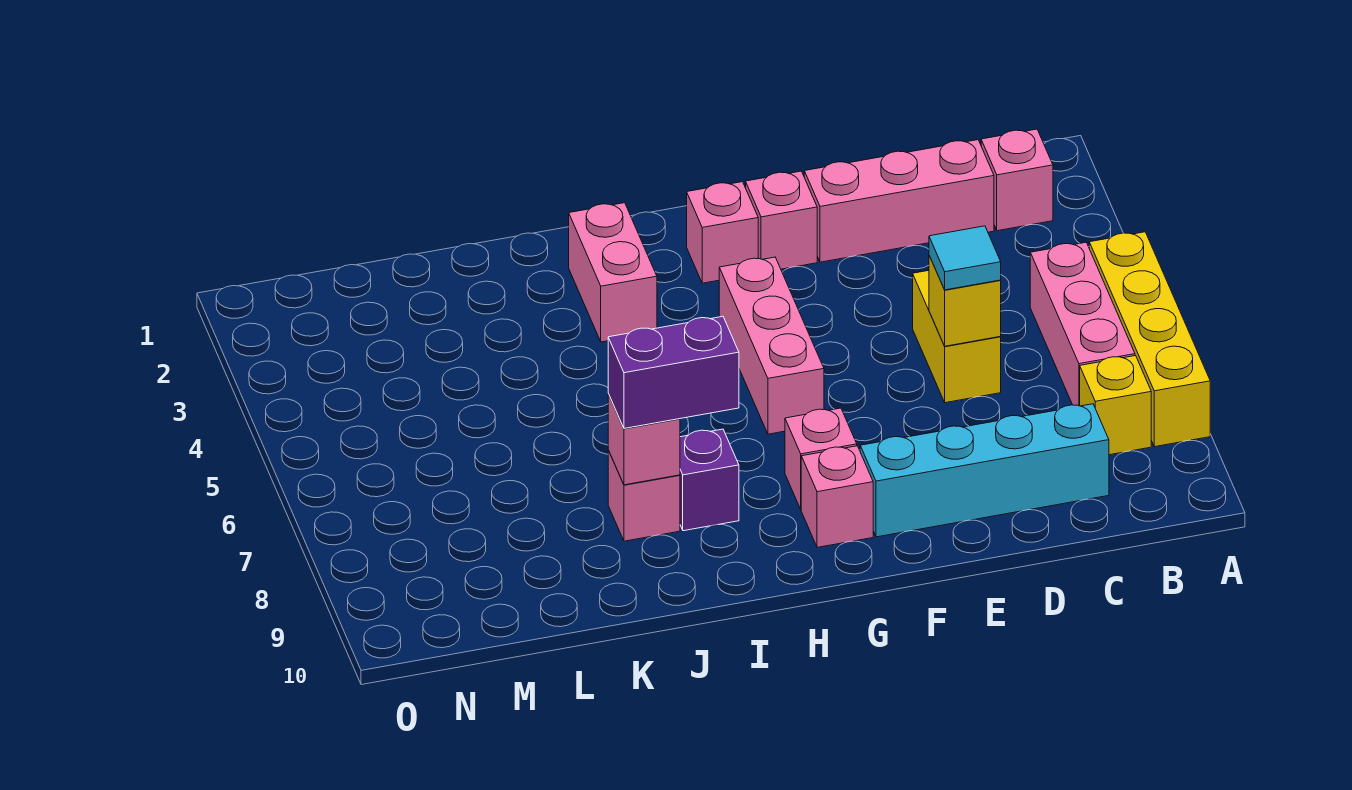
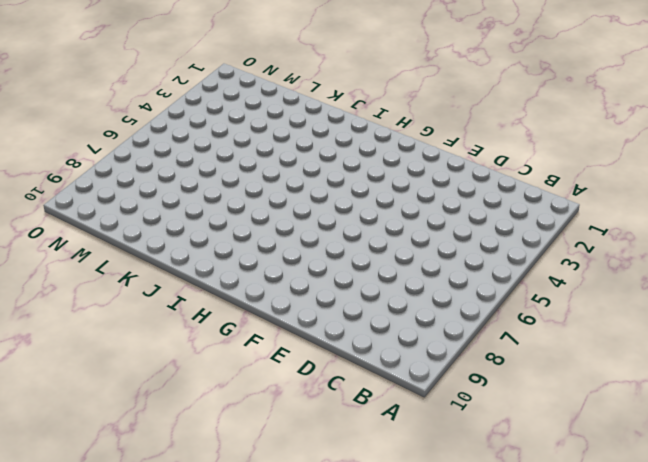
none -> yellow 1x4 brick [1089,232,1210,447]
none -> pink 1x1 brick [981,129,1053,231]
none -> pink 1x3 brick [1030,242,1135,406]

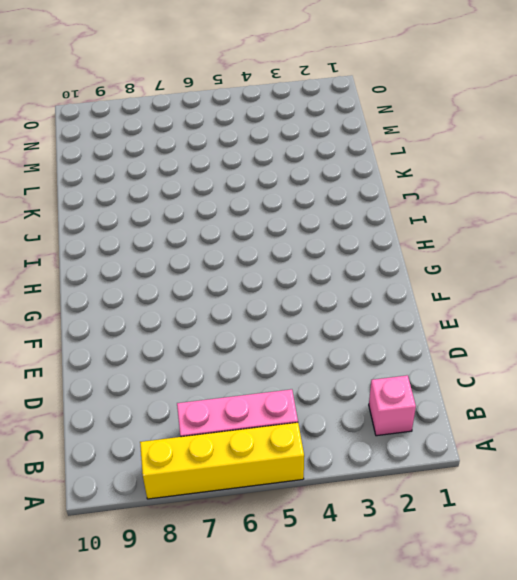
none -> yellow 1x1 brick [1080,356,1151,455]
none -> pink 1x3 brick [804,140,994,262]
none -> cyan 1x4 brick [860,404,1109,537]

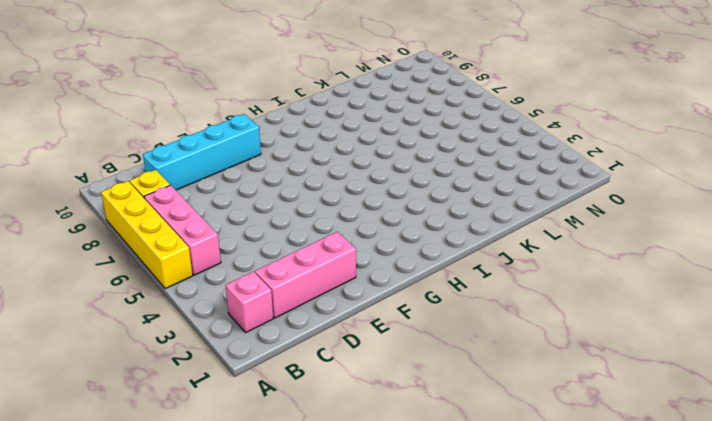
none -> yellow 1x2 brick [913,270,1001,403]
none -> pink 1x1 brick [746,171,817,269]
none -> pink 1x1 brick [687,182,758,283]

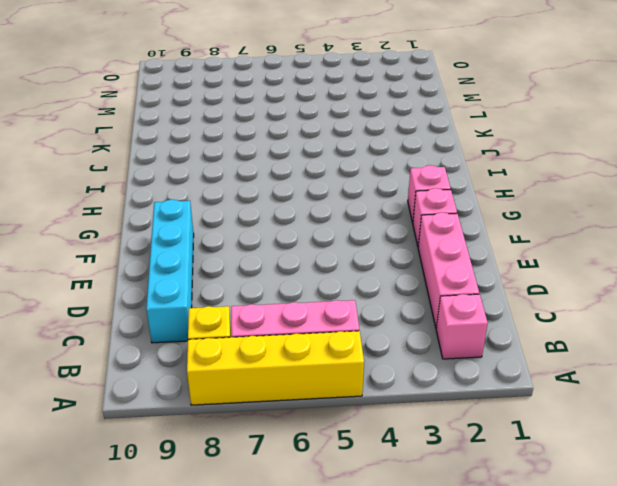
none -> yellow 1x2 brick [913,270,1001,403]
none -> pink 1x3 brick [719,257,824,434]
none -> pink 1x1 brick [785,408,857,509]

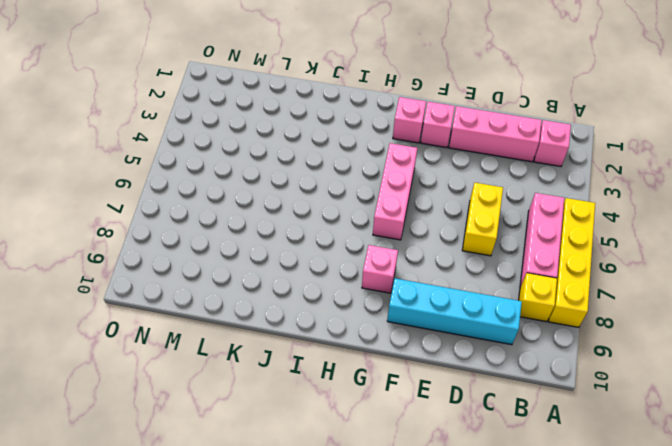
none -> pink 1x1 brick [801,446,873,547]
none -> pink 1x2 brick [569,203,657,342]
none -> purple 1x1 brick [680,429,739,531]

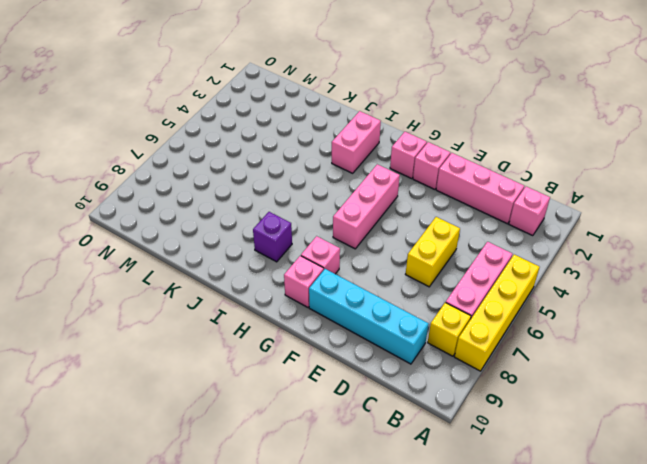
none -> pink 1x1 brick [608,450,680,541]
none -> yellow 1x1 brick [929,256,1001,346]
none -> pink 1x1 brick [608,394,680,485]

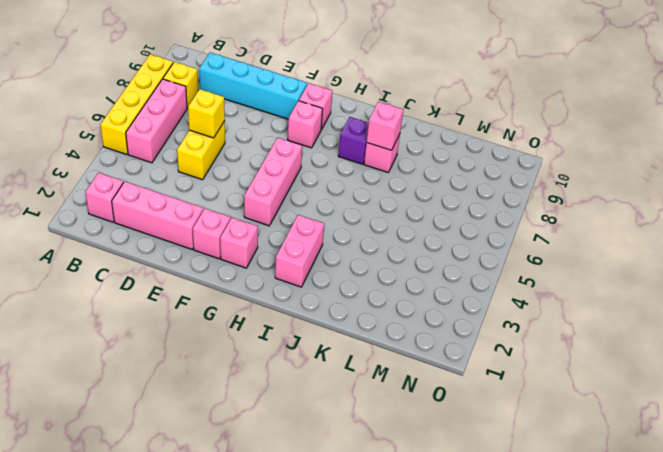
none -> cyan 1x1 tile [929,226,1001,290]
none -> purple 1x2 brick [608,316,739,428]

